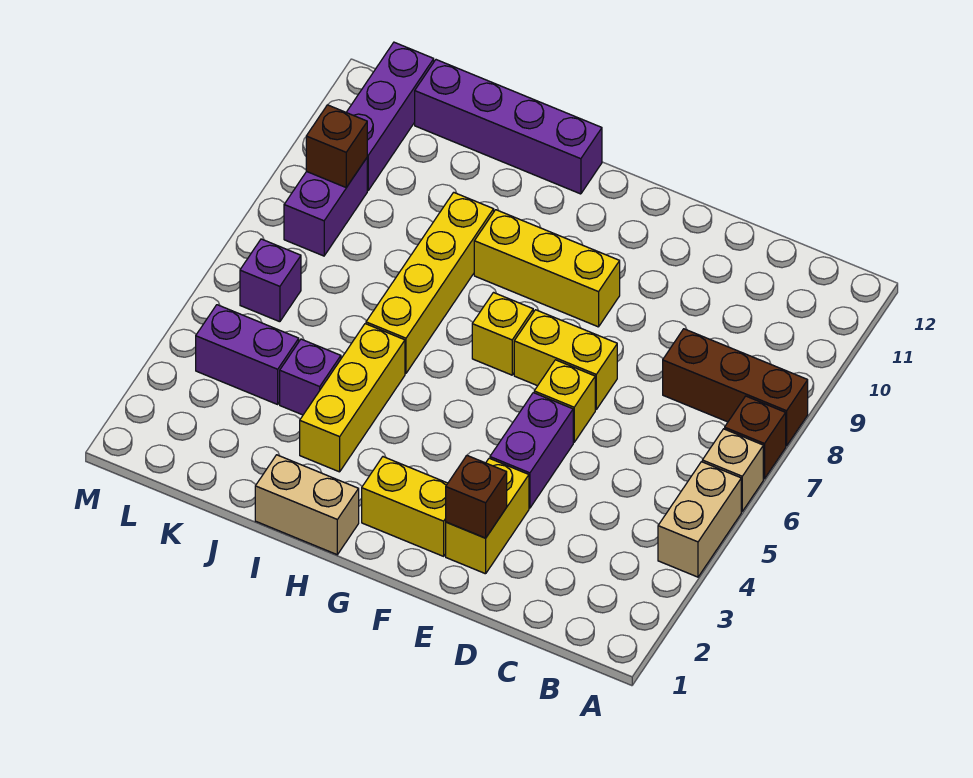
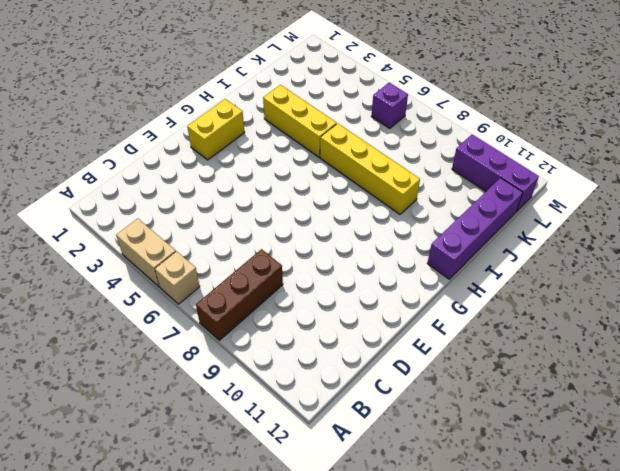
none -> brown 1x1 brick [725,396,786,479]
none -> yellow 1x2 brick [446,458,529,574]
none -> purple 1x2 brick [490,393,573,508]

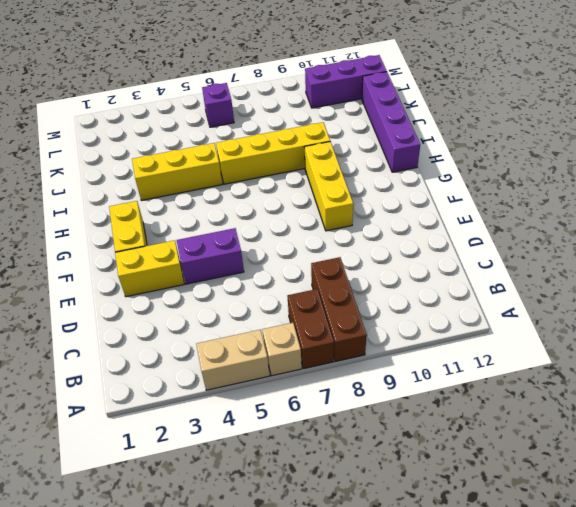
brown 1x2 brick [288,289,334,369] -> brown 1x1 brick [725,396,786,479]
none -> yellow 1x1 brick [534,360,595,442]
none -> yellow 1x2 brick [514,310,617,410]
none -> yellow 1x1 brick [472,293,533,375]

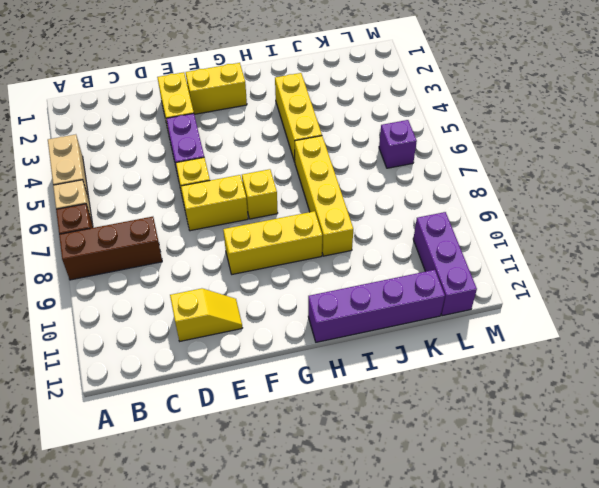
yellow 1x2 slope [170,288,242,341] -> none
none -> tan 1x2 brick [255,455,359,555]
none -> purple 1x1 brick [280,339,341,415]
none -> purple 1x2 brick [196,305,299,404]

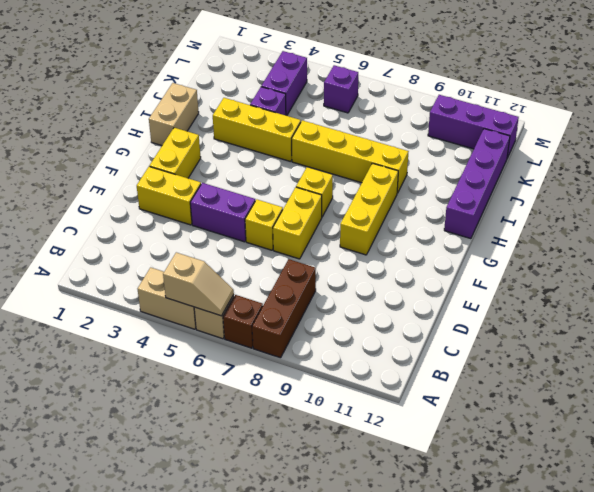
tan 1x2 slope [163,252,234,316] -> none
none -> purple 1x2 brick [284,158,367,256]
none -> brown 1x1 brick [446,456,507,538]
none -> brown 1x1 brick [306,105,367,187]

